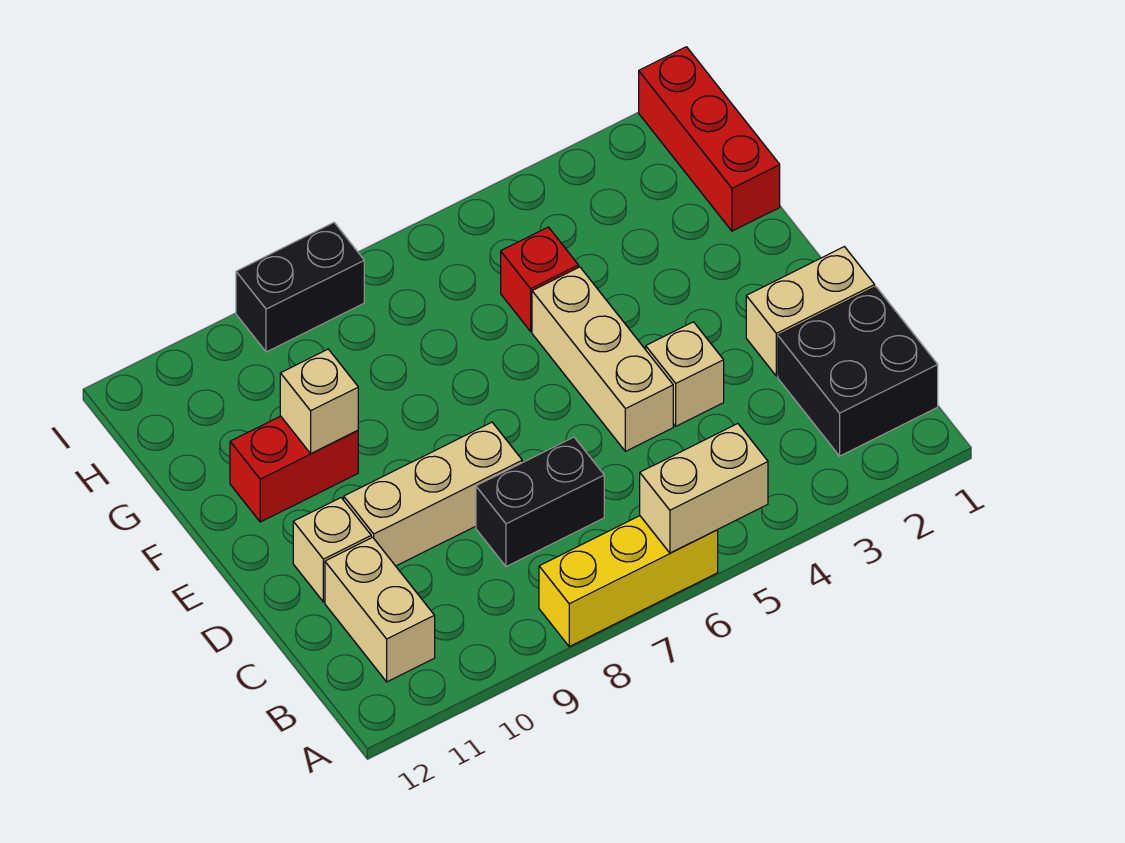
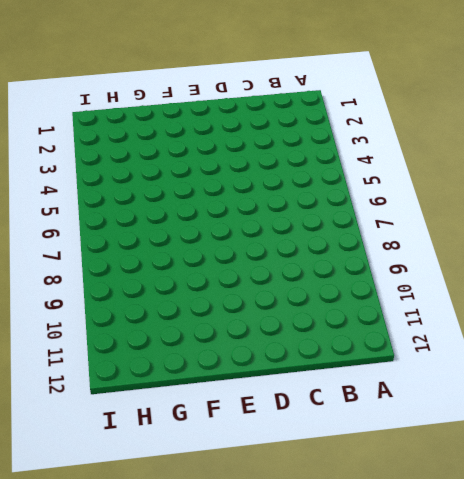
none -> yellow 1x3 brick [539,516,718,646]
none -> black 2x2 brick [778,287,938,456]
none -> tan 1x2 brick [325,537,435,682]

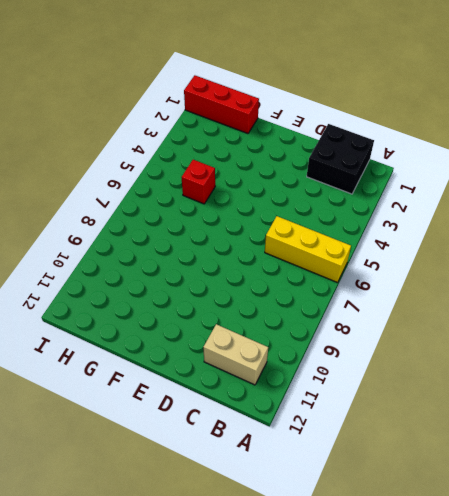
yellow 1x3 brick [265,216,351,283] -> yellow 1x3 brick turned to [539,516,718,646]
none -> black 1x2 brick [476,437,604,567]
none -> tan 1x2 brick [746,247,875,376]
none -> tan 1x1 brick [646,322,724,426]

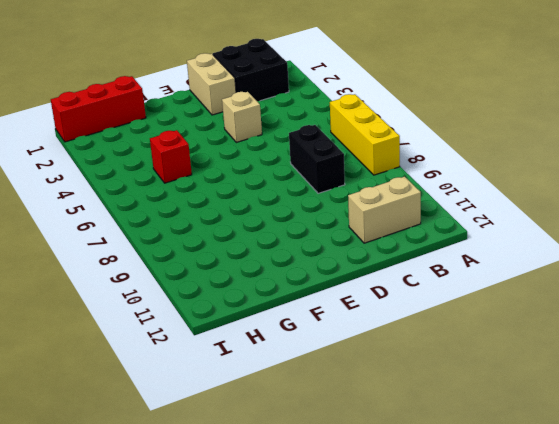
none -> tan 1x3 brick [532,267,673,451]
none -> tan 1x3 brick [344,422,522,566]
none -> tan 1x1 brick [293,498,371,602]

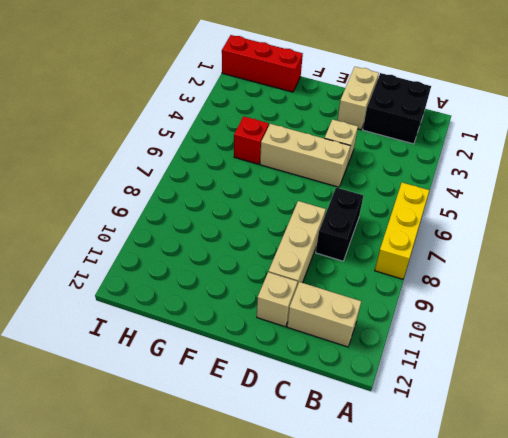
none -> red 1x2 brick [230,416,358,522]
none -> black 1x2 brick [236,223,364,352]
none -> tan 1x2 brick [640,424,768,553]

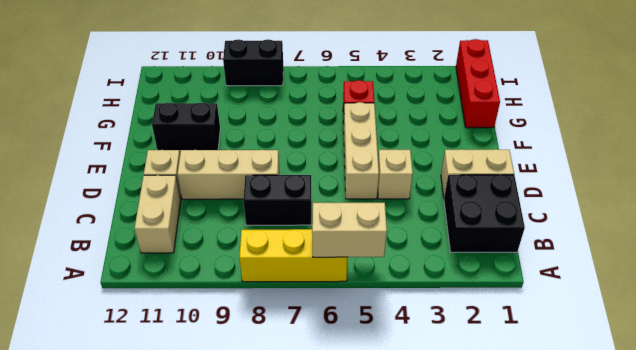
black 1x2 brick [152,103,220,151] -> red 1x2 brick [230,416,358,522]
none -> tan 1x1 brick [280,349,358,454]

